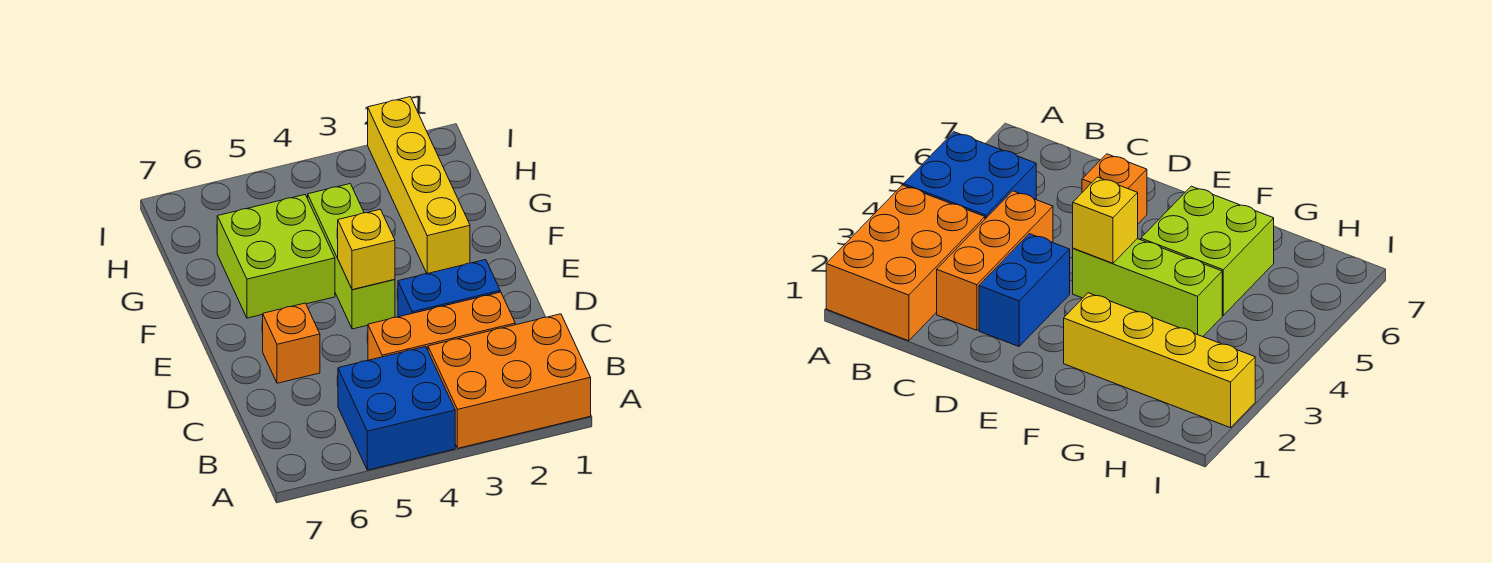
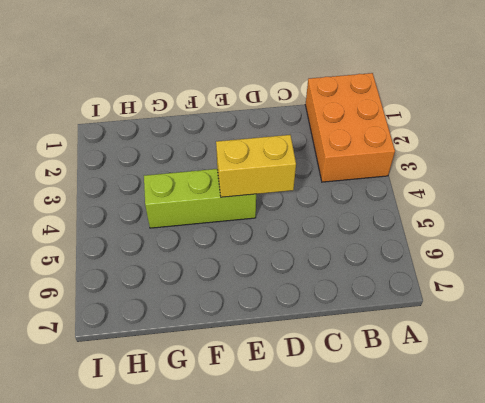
yellow 1x2 brick [216,135,296,197] -> yellow 1x1 brick [338,209,395,290]
none -> blue 2x2 brick [338,347,455,470]
none -> orange 1x3 brick [368,292,515,360]

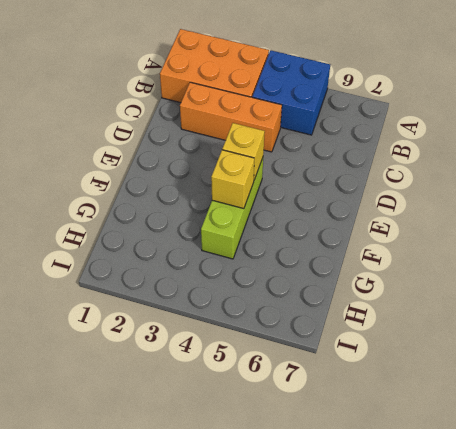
yellow 1x1 brick [211,150,254,209] -> none
none -> blue 1x2 brick [398,260,500,317]
none -> orange 1x1 brick [263,303,320,383]

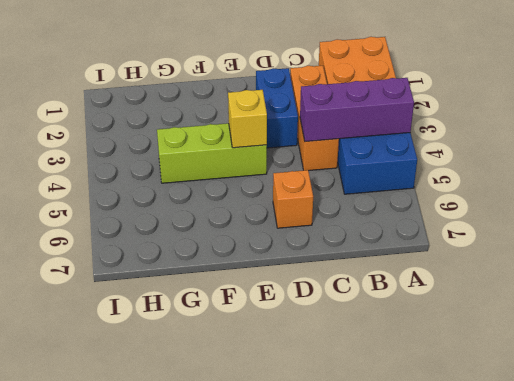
purple 1x3 brick [300,78,414,142] -> none
none -> yellow 1x4 brick [368,97,470,274]
none -> lime 2x2 brick [217,195,335,318]

